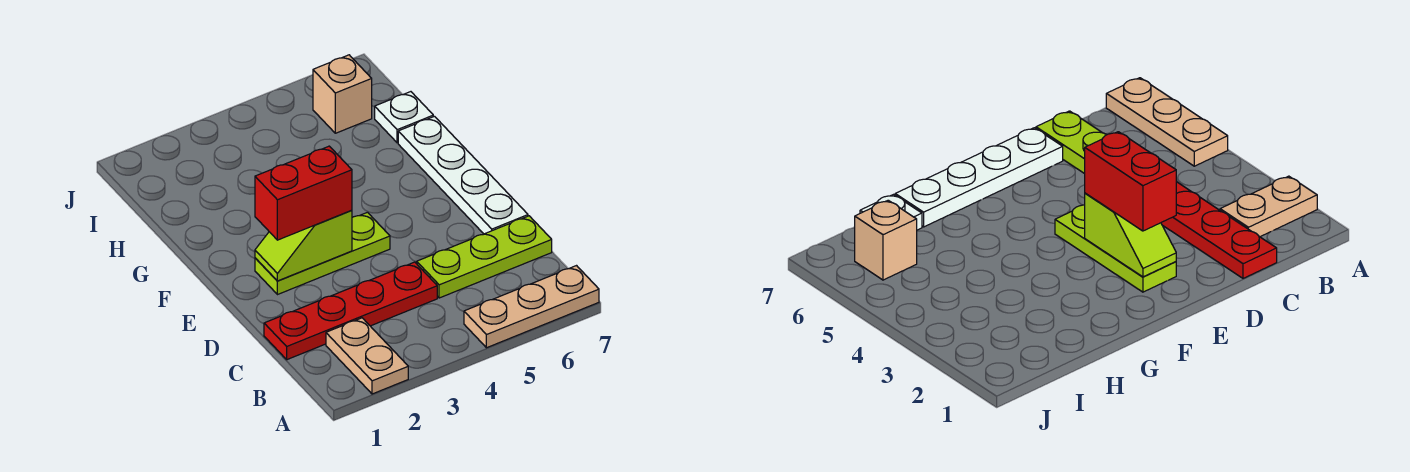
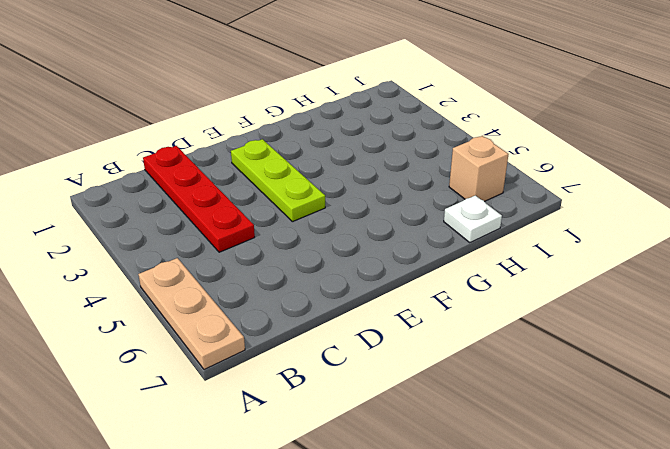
none -> tan 1x2 plate [326,318,408,394]
none -> lime 1x3 plate [417,216,552,298]

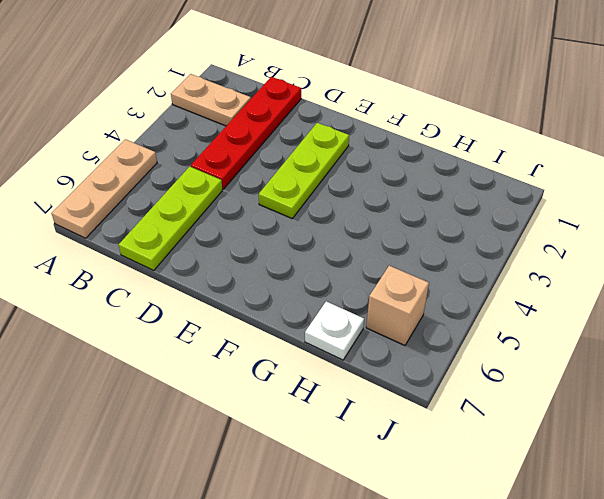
none -> white 1x4 plate [398,116,528,234]
none -> lime 1x2 slope [255,210,352,281]

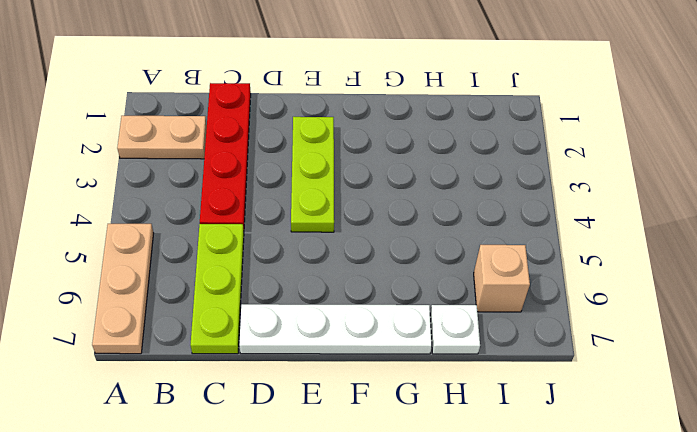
none -> lime 1x2 slope [255,210,352,281]
none -> red 1x2 brick [255,146,352,240]

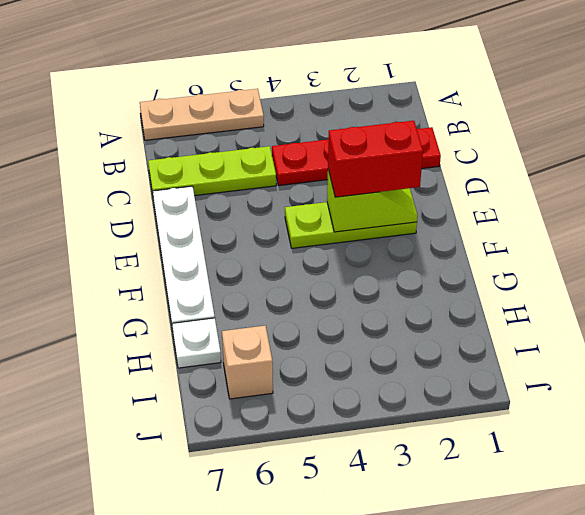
none -> tan 1x2 plate [326,318,408,394]

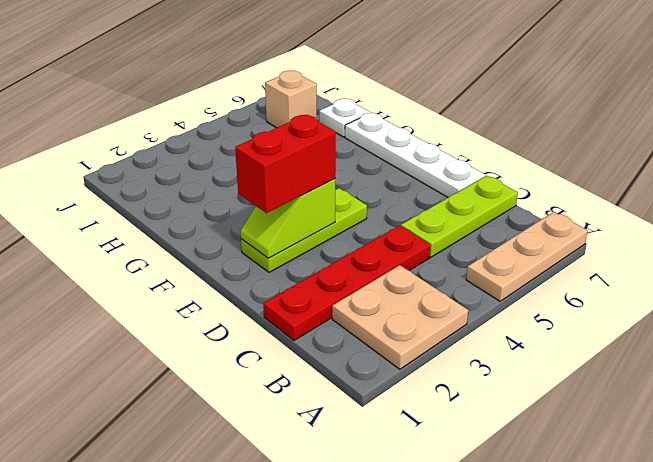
tan 2x2 plate [332,265,468,369] -> tan 1x2 plate [326,318,408,394]

